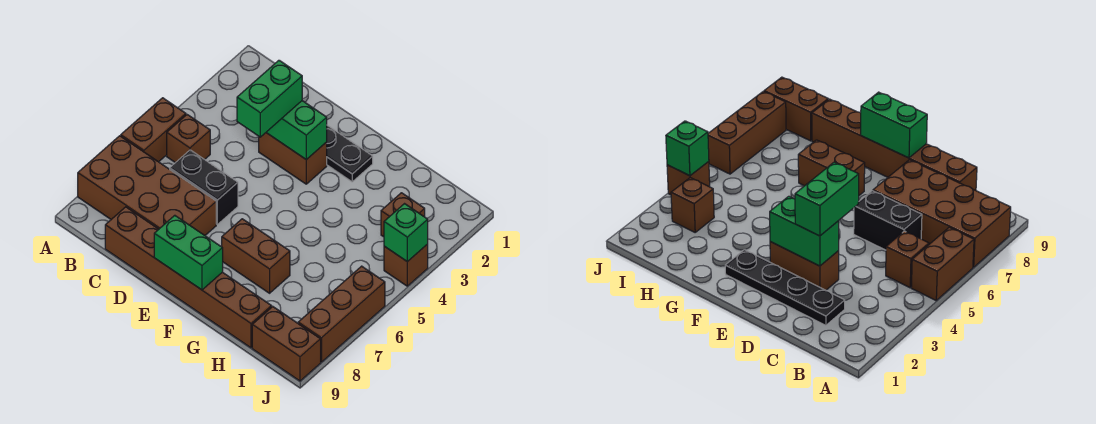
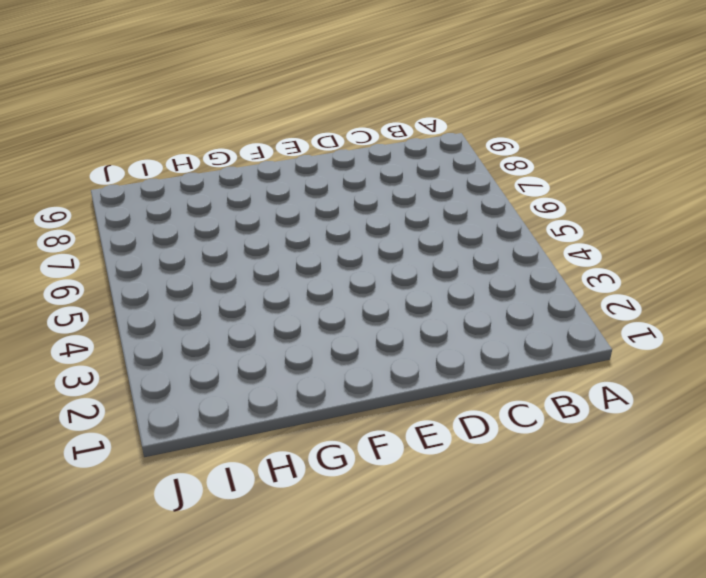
none -> brown 1x2 brick [121,98,186,162]
none -> brown 2x4 brick [78,136,216,235]
none -> brown 1x1 brick [167,115,210,163]

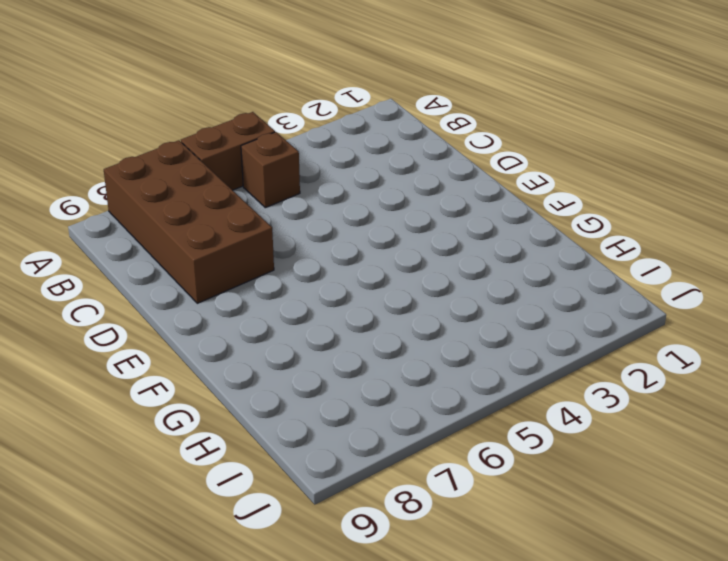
none -> black 1x4 plate [327,125,373,182]
none -> black 1x2 brick [170,150,238,224]
none -> brown 1x6 brick [105,207,272,348]

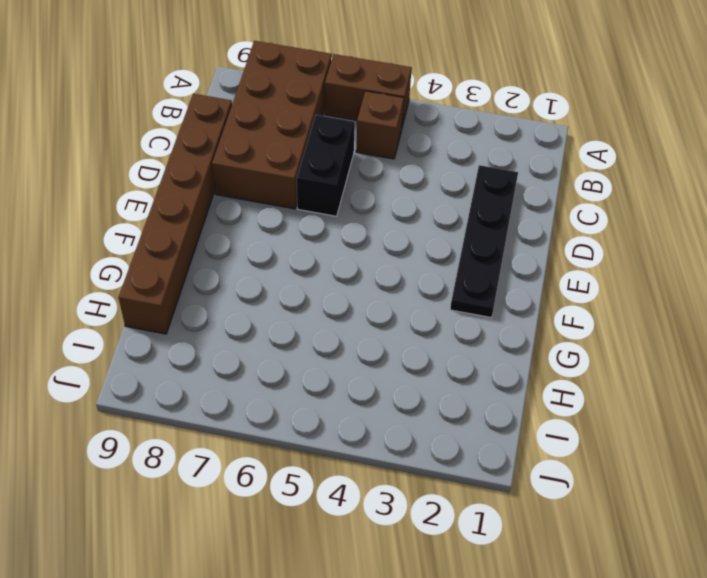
none -> brown 1x2 brick [259,133,327,184]
none -> brown 1x2 brick [221,219,290,293]
none -> brown 1x1 brick [381,193,425,237]

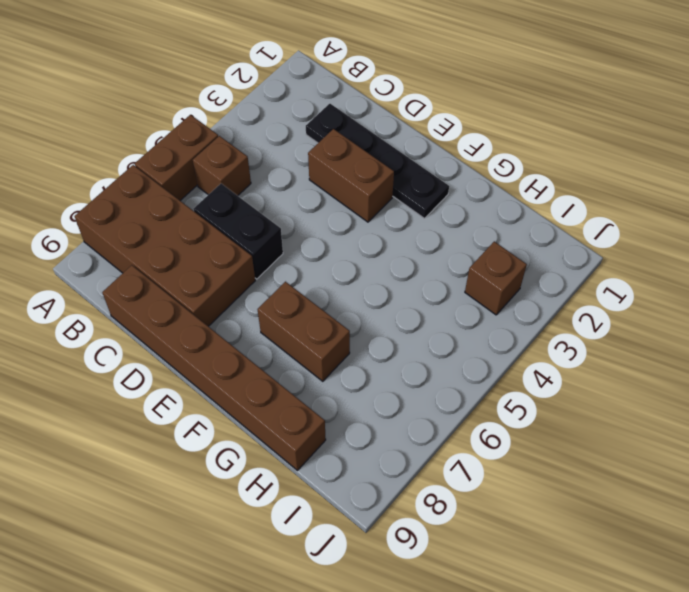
none -> brown 1x2 brick [252,307,321,381]
none -> brown 1x1 brick [384,244,428,286]
none -> brown 1x3 brick [298,266,385,362]

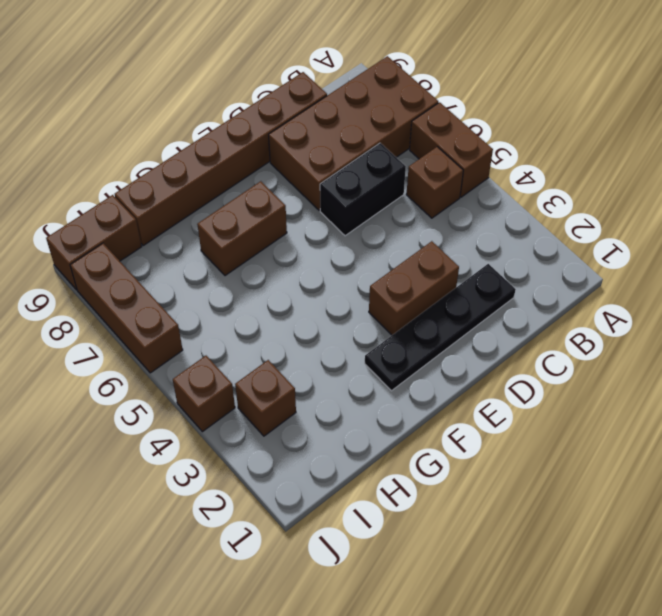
none -> green 1x2 brick [266,101,327,160]
none -> green 1x2 brick [154,215,223,290]
none -> green 1x1 brick [384,204,428,262]

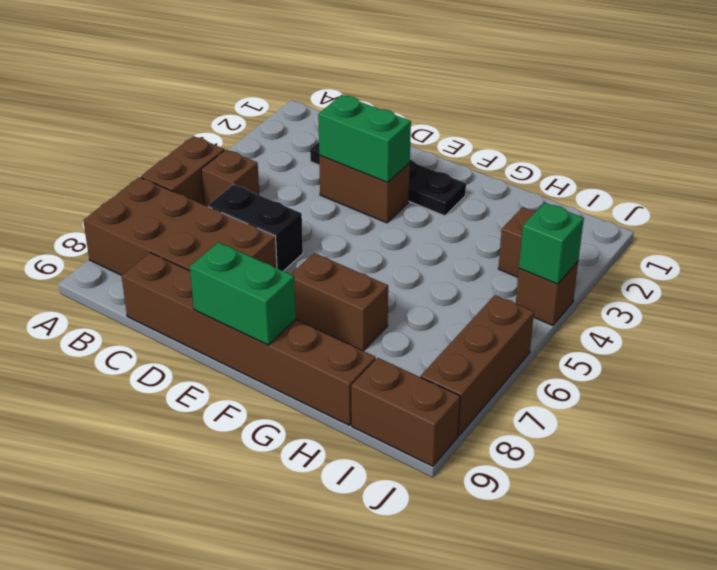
none -> green 1x2 brick [237,60,302,137]

